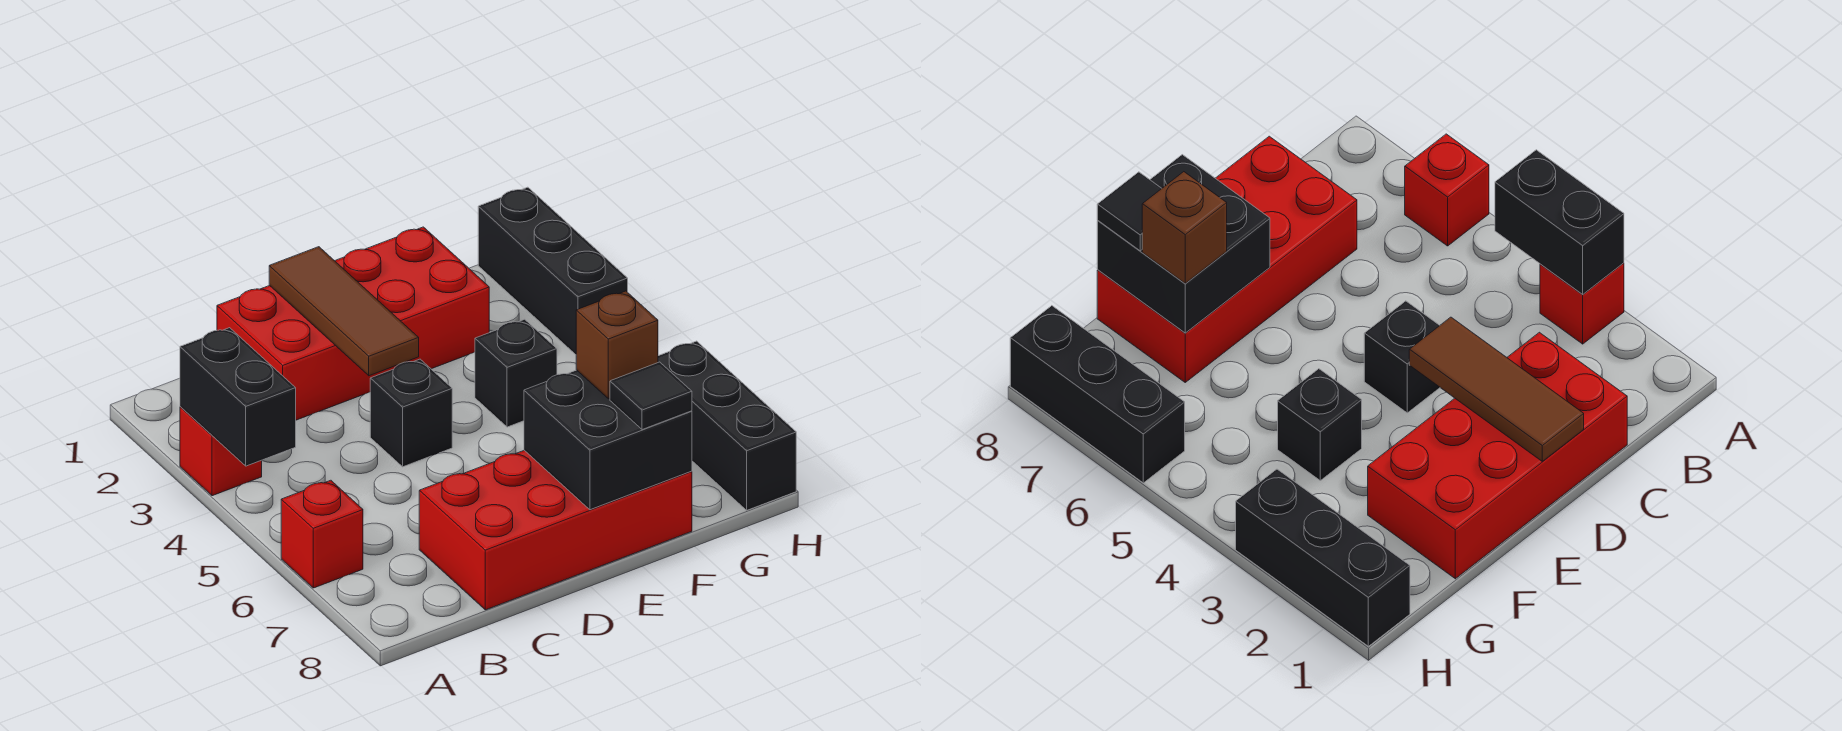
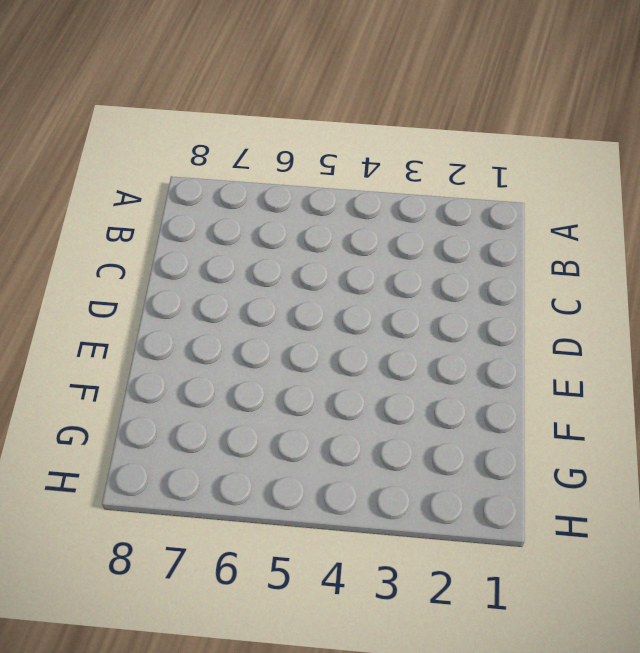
none -> red 1x1 brick [180,407,262,496]
none -> red 1x1 brick [281,480,363,588]
none -> red 2x4 brick [217,227,489,420]

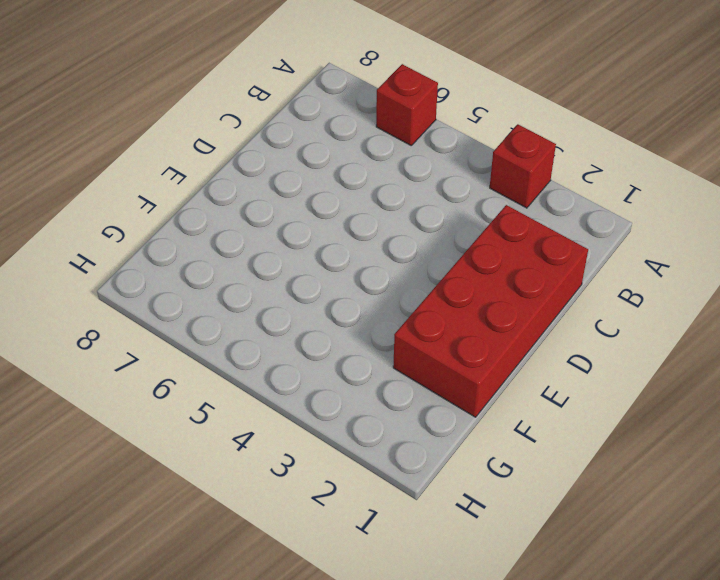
none -> red 2x4 brick [419,450,692,610]
none -> black 1x1 brick [370,359,452,467]
none -> black 1x1 brick [475,319,557,427]

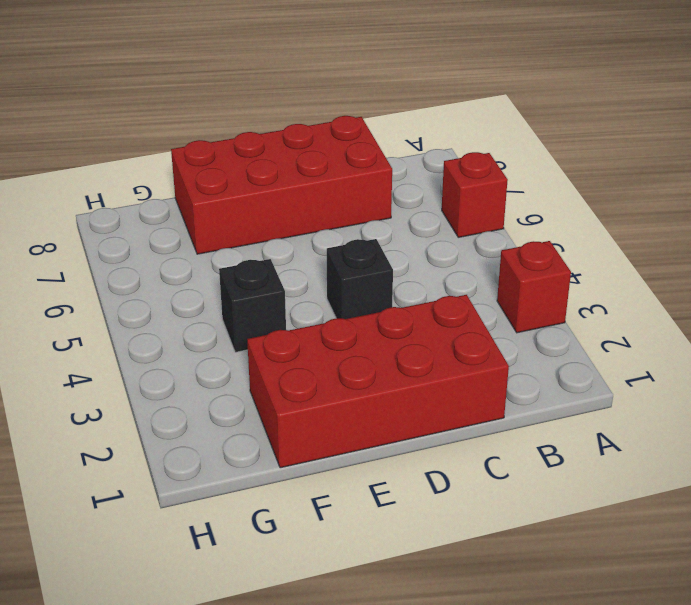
none -> black 1x3 brick [478,187,628,355]
none -> black 1x3 brick [658,341,796,510]
none -> black 1x2 brick [180,328,296,466]

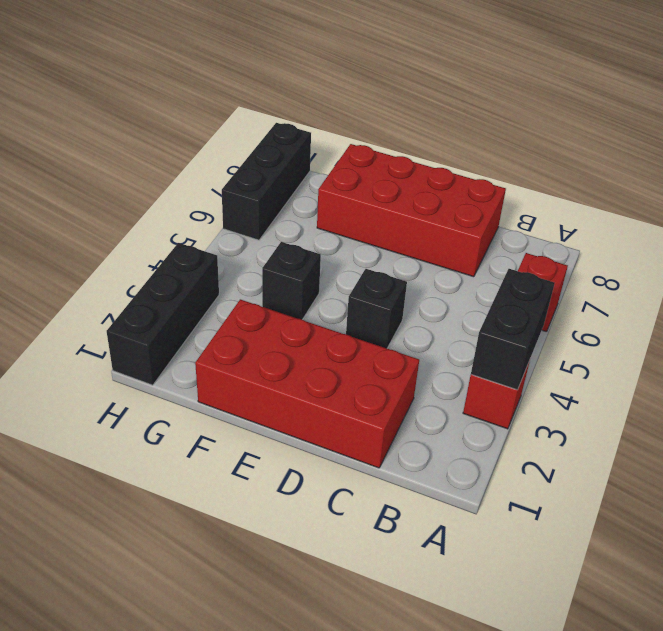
none -> brown 1x3 tile [269,247,419,376]
none -> black 2x2 brick [524,370,692,510]
none -> brown 1x1 brick [576,291,658,399]

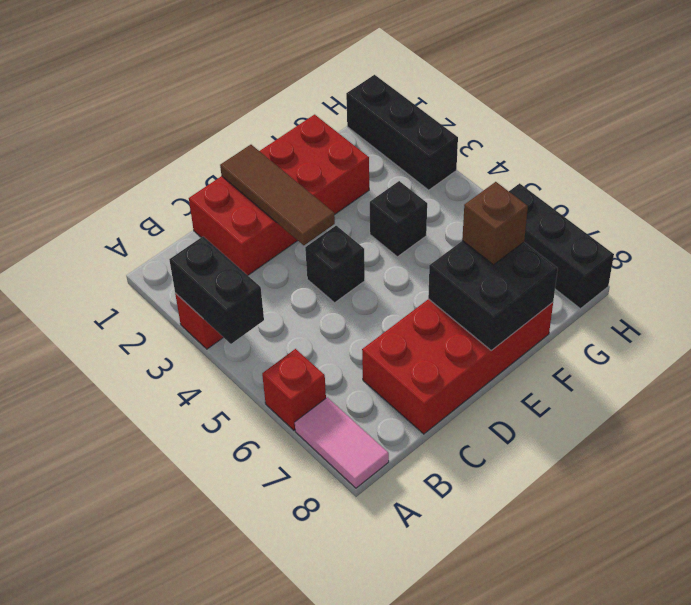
pink 1x2 tile [295,397,389,488] -> none
none -> black 1x1 tile [610,362,692,430]

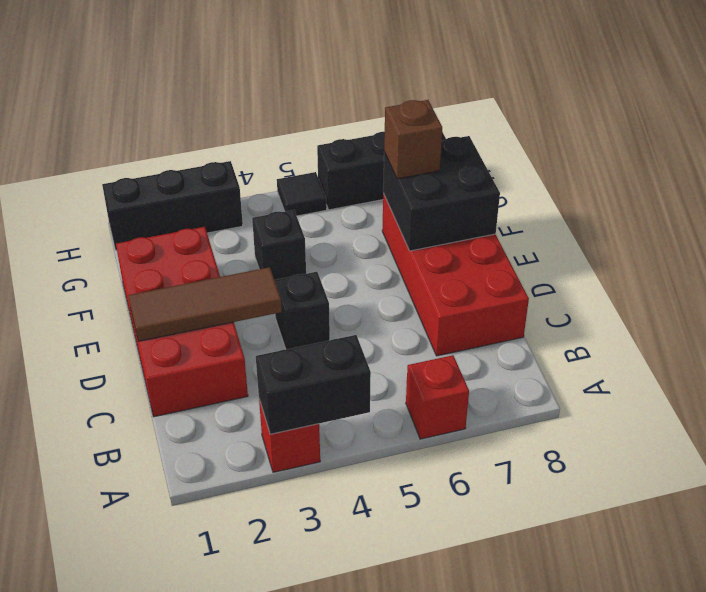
black 1x1 tile [277,172,327,216] -> black 1x1 tile moved to [610,362,692,430]

